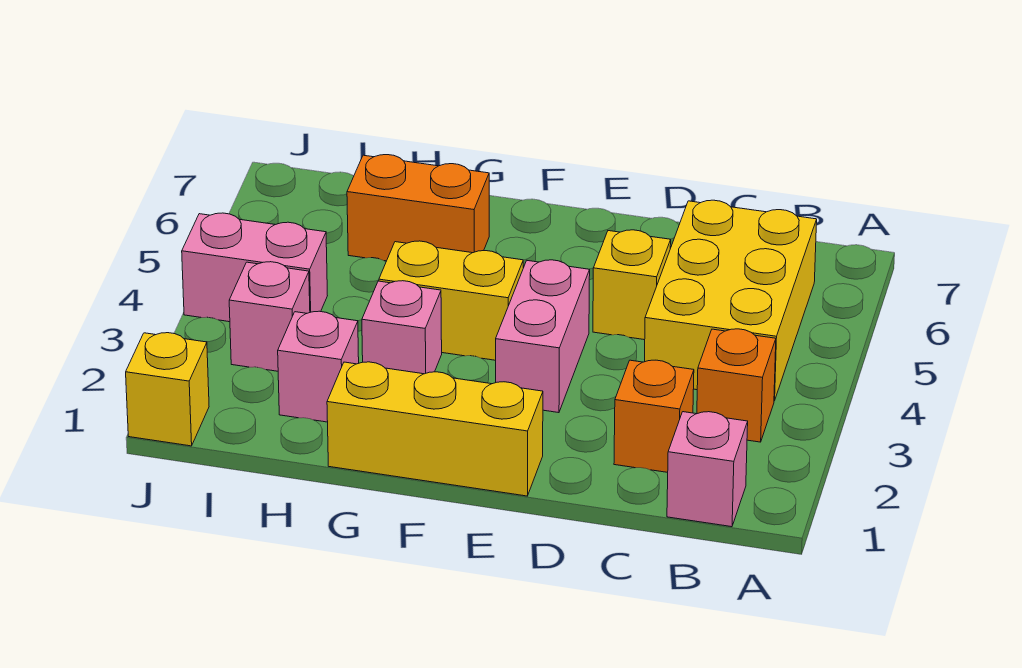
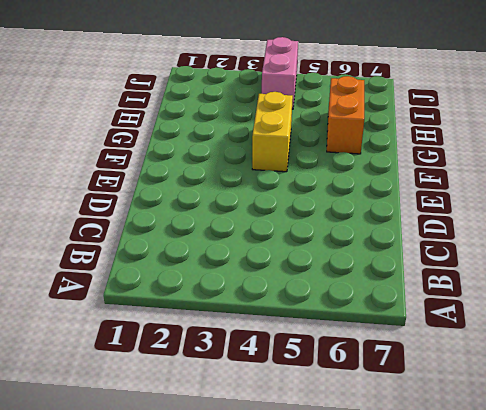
none -> pink 1x1 brick [667,412,748,527]
none -> orange 1x1 brick [697,329,776,442]
none -> yellow 2x3 brick [644,200,817,401]

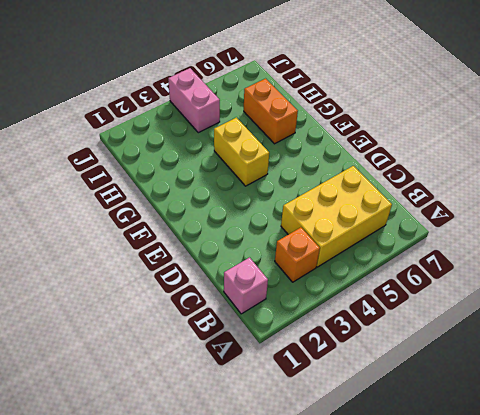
none -> orange 1x1 brick [614,360,694,472]
none -> yellow 1x1 brick [593,230,671,340]
none -> yellow 1x3 brick [327,362,543,496]

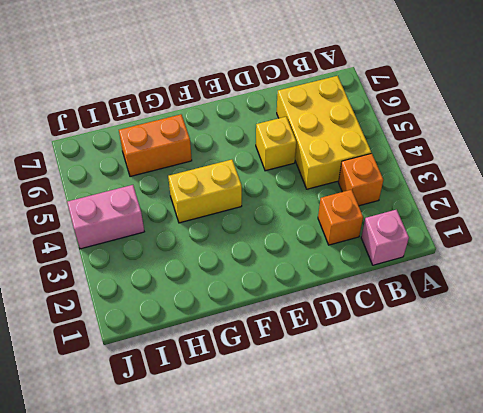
none -> yellow 1x3 brick [327,362,543,496]
none -> pink 1x2 brick [496,260,590,413]
none -> pink 1x1 brick [362,281,442,374]

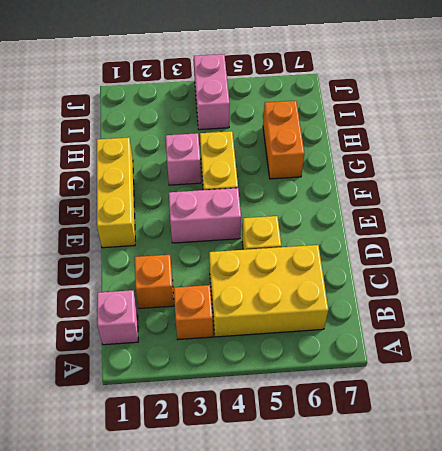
none -> pink 1x1 brick [278,311,359,422]
none -> pink 1x1 brick [229,262,310,371]
none -> yellow 1x1 brick [126,333,209,446]

